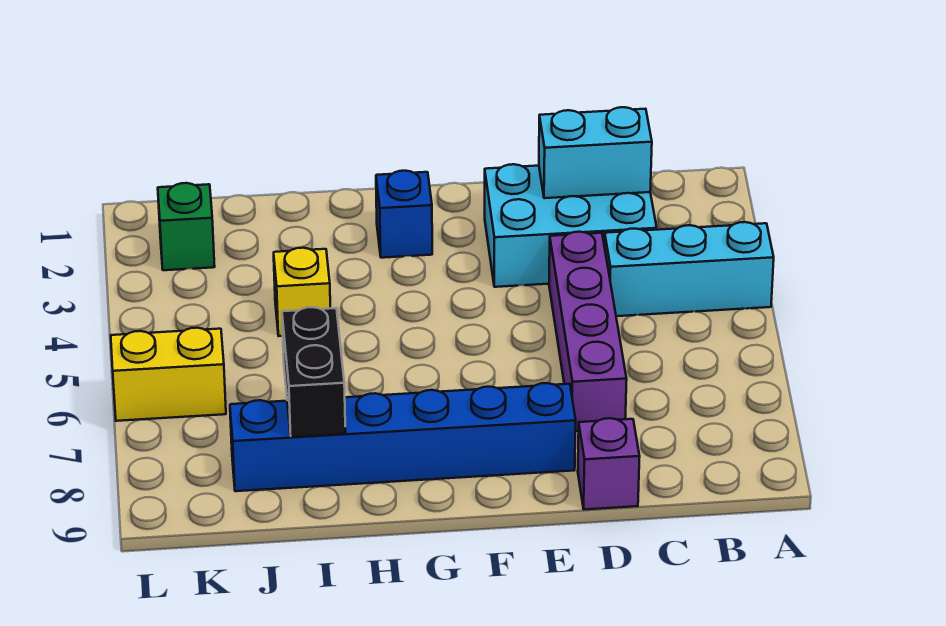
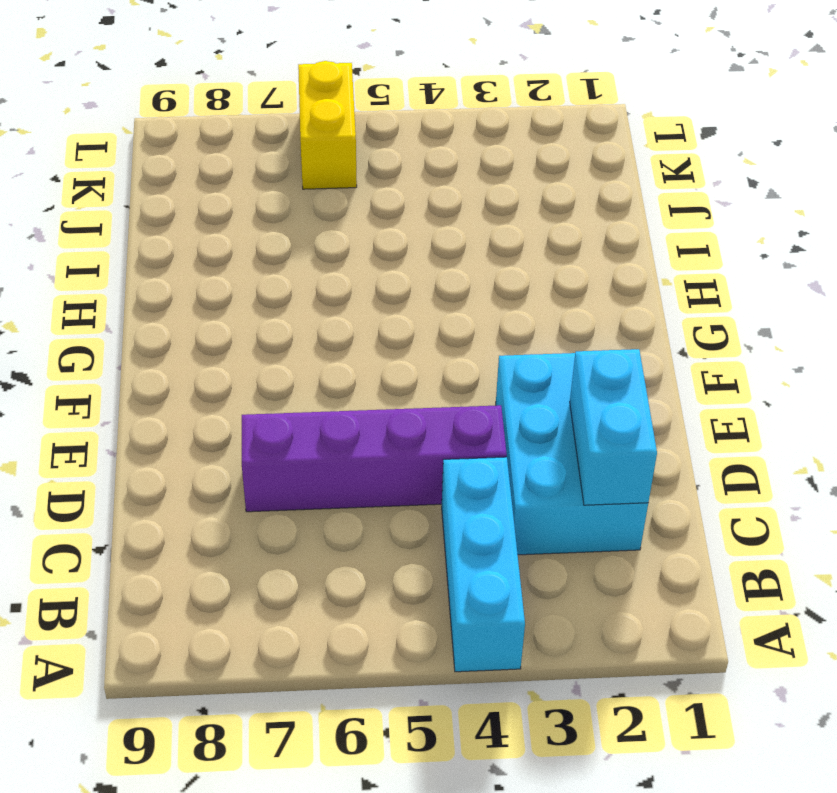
none -> purple 1x1 brick [578,418,640,510]
none -> blue 1x6 brick [230,383,576,491]

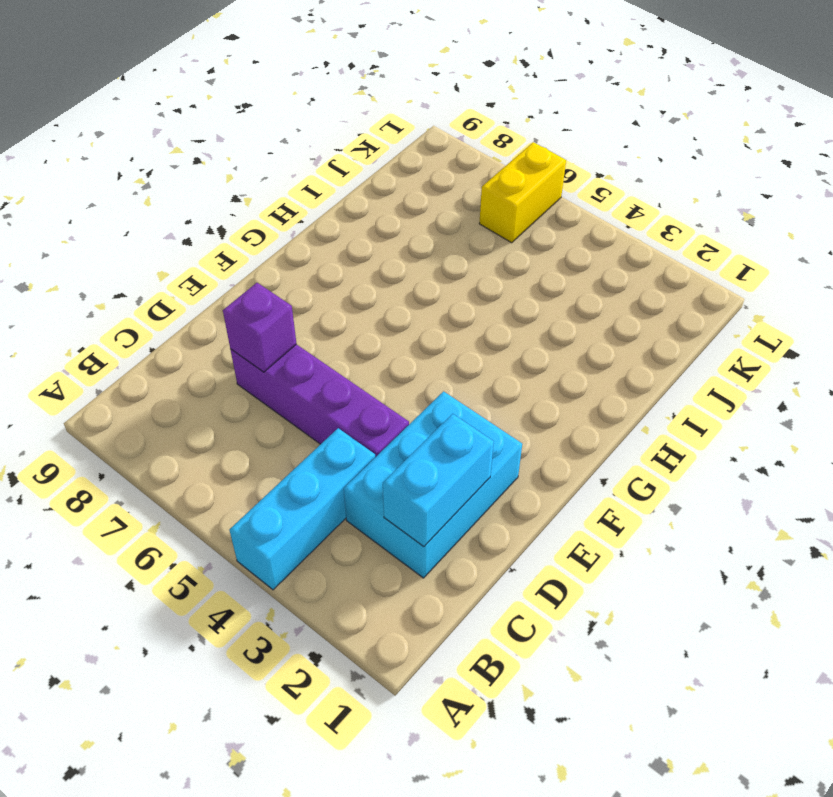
purple 1x1 brick [223,283,297,372] -> purple 1x1 brick moved to [578,418,640,510]
none -> blue 1x6 brick [230,383,576,491]
none -> blue 1x1 brick [376,171,432,258]

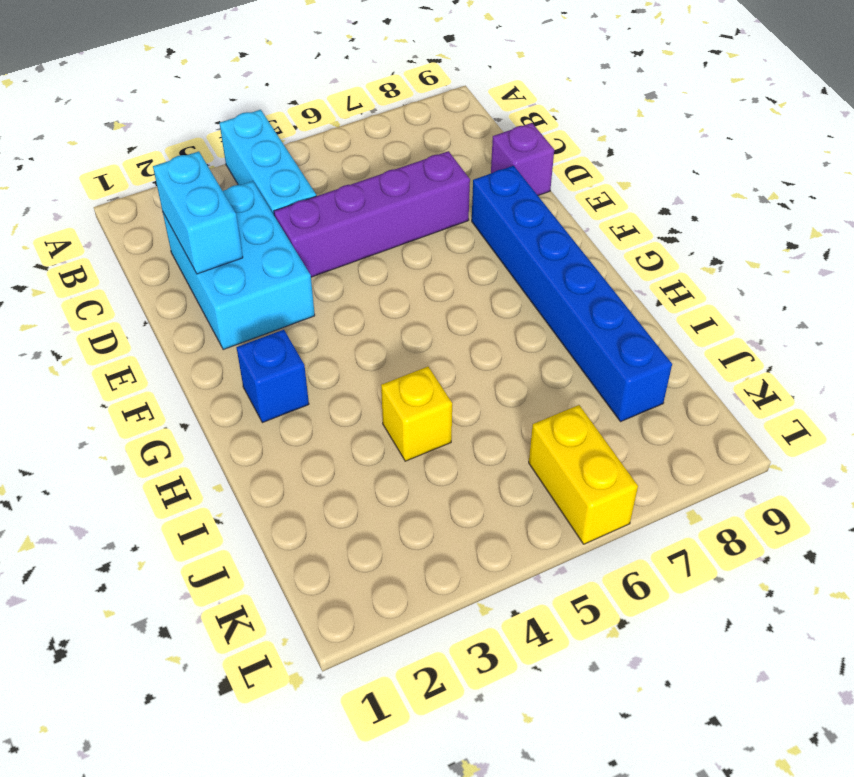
none -> green 1x1 brick [158,183,215,270]
none -> black 1x2 brick [282,307,346,437]

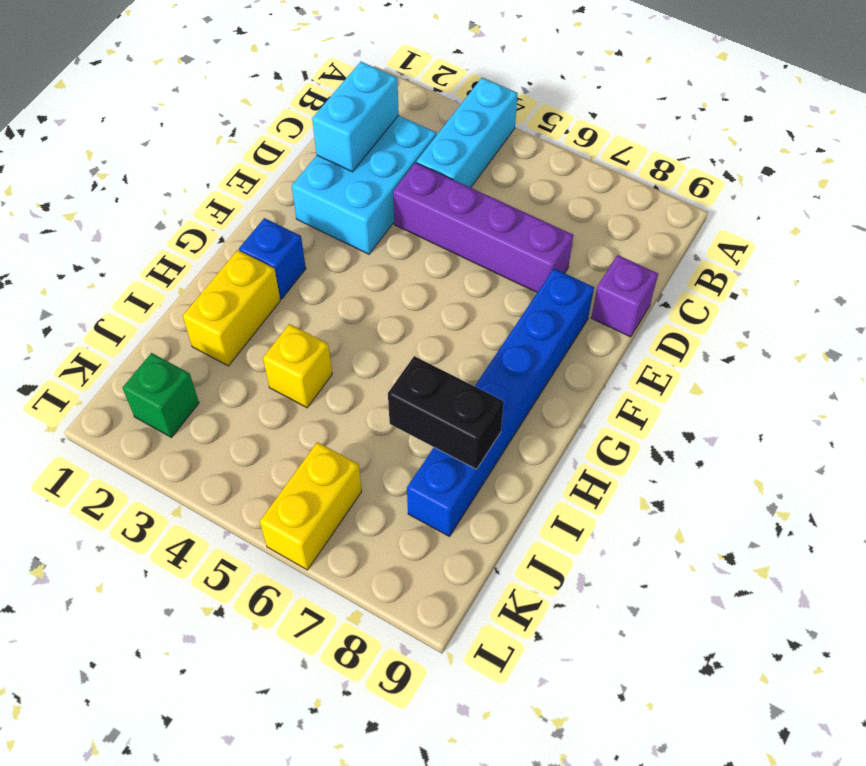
yellow 1x2 brick [183,250,280,366] -> none

